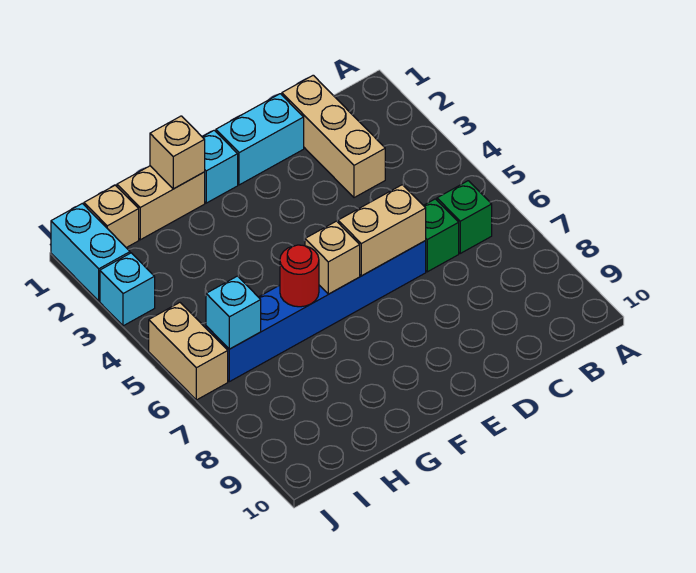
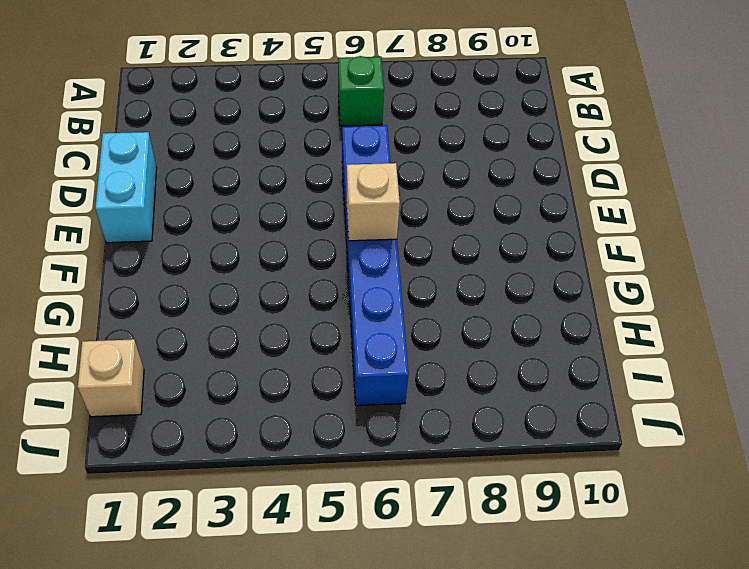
none -> tan 1x3 brick [282,75,385,198]
none -> green 1x1 brick [423,199,459,272]
none -> cyan 1x1 brick [203,130,238,203]

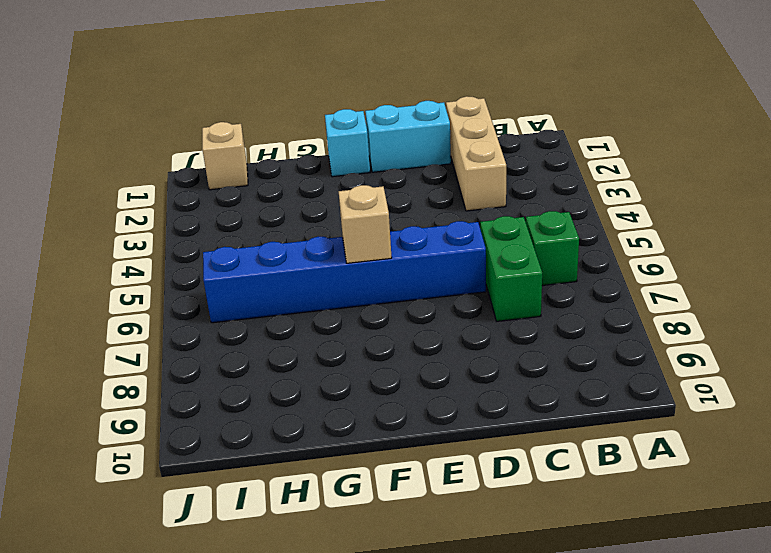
green 1x2 brick [480,216,542,321] -> green 1x1 brick [423,199,459,272]
none -> tan 1x2 brick [117,166,205,240]
none -> cyan 1x2 brick [51,203,130,301]
none -> cyan 1x1 brick [100,253,155,326]

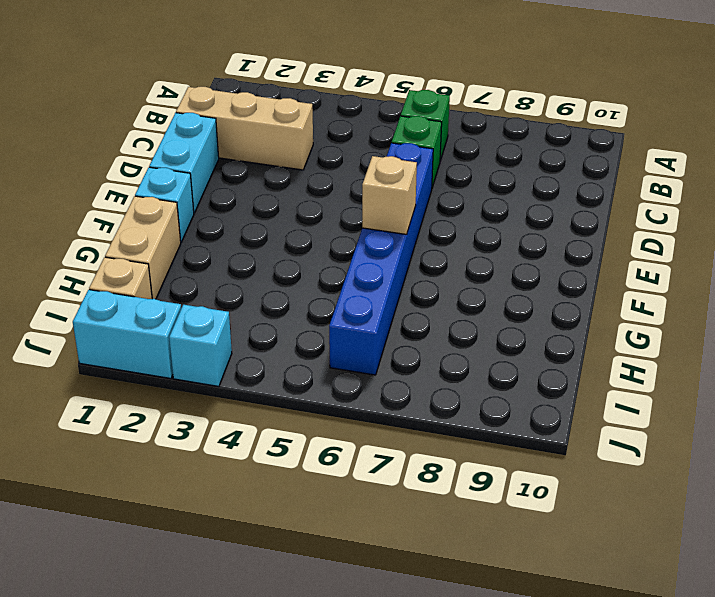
none -> tan 1x2 brick [149,303,228,400]
none -> tan 1x2 brick [338,185,426,276]
none -> tan 1x1 brick [150,116,205,189]

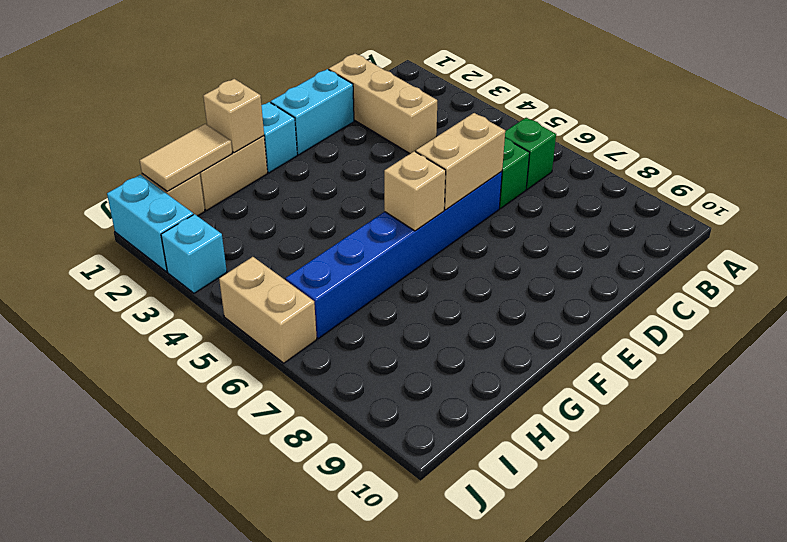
tan 1x2 tile [140,124,232,191] -> none
none -> red 1x1 round brick [280,245,319,307]
none -> cyan 1x1 brick [206,276,261,349]

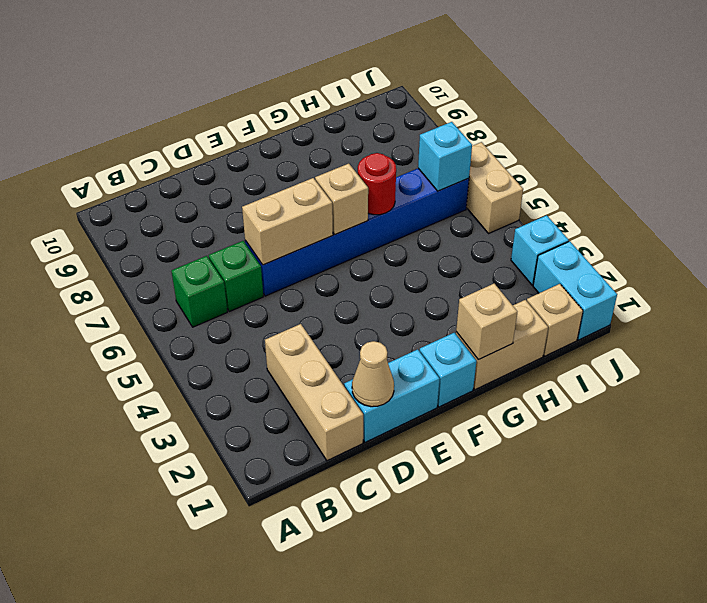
tan 1x1 cone [352,341,394,407] -> none

